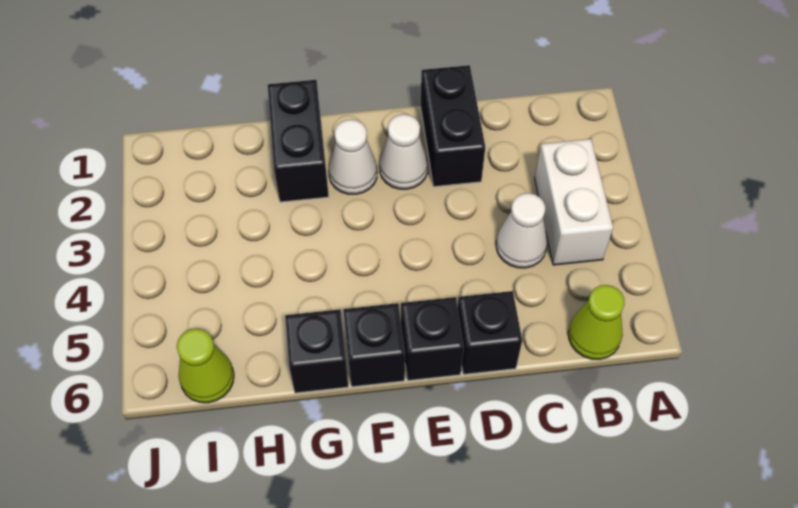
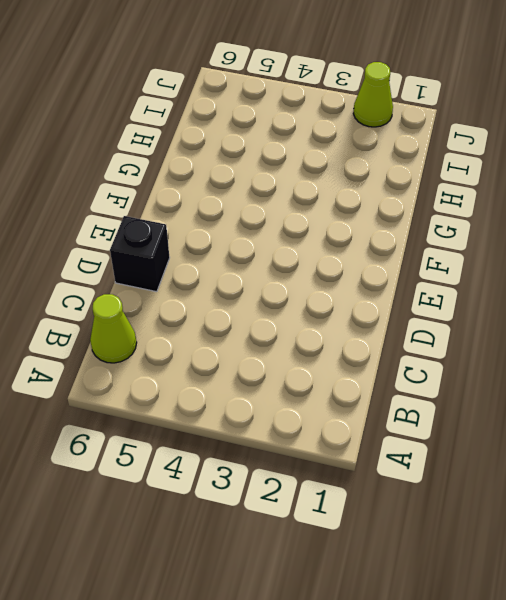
lime 1x1 cone [353,62,393,127] -> lime 1x1 cone moved to [177,329,234,403]
none -> white 1x2 brick [535,139,613,265]
none -> white 1x1 cone [496,193,547,268]
none -> black 1x2 brick [421,65,485,187]

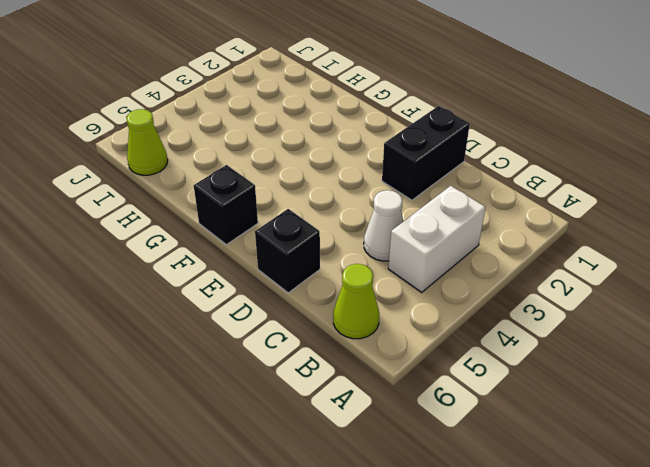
none -> white 1x1 cone [380,114,428,189]
none -> black 1x1 brick [401,297,464,381]
none -> white 1x1 cone [329,119,377,194]

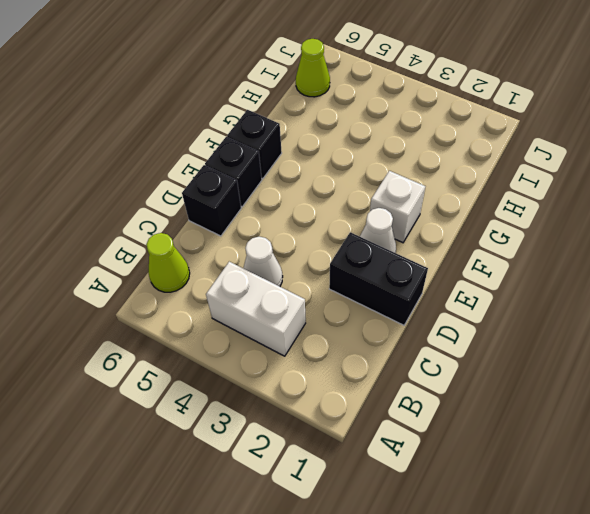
white 1x1 brick [370,171,425,243] -> white 1x1 cone [329,119,377,194]
none -> black 1x2 brick [268,80,329,202]
none -> black 1x1 brick [285,309,349,393]

